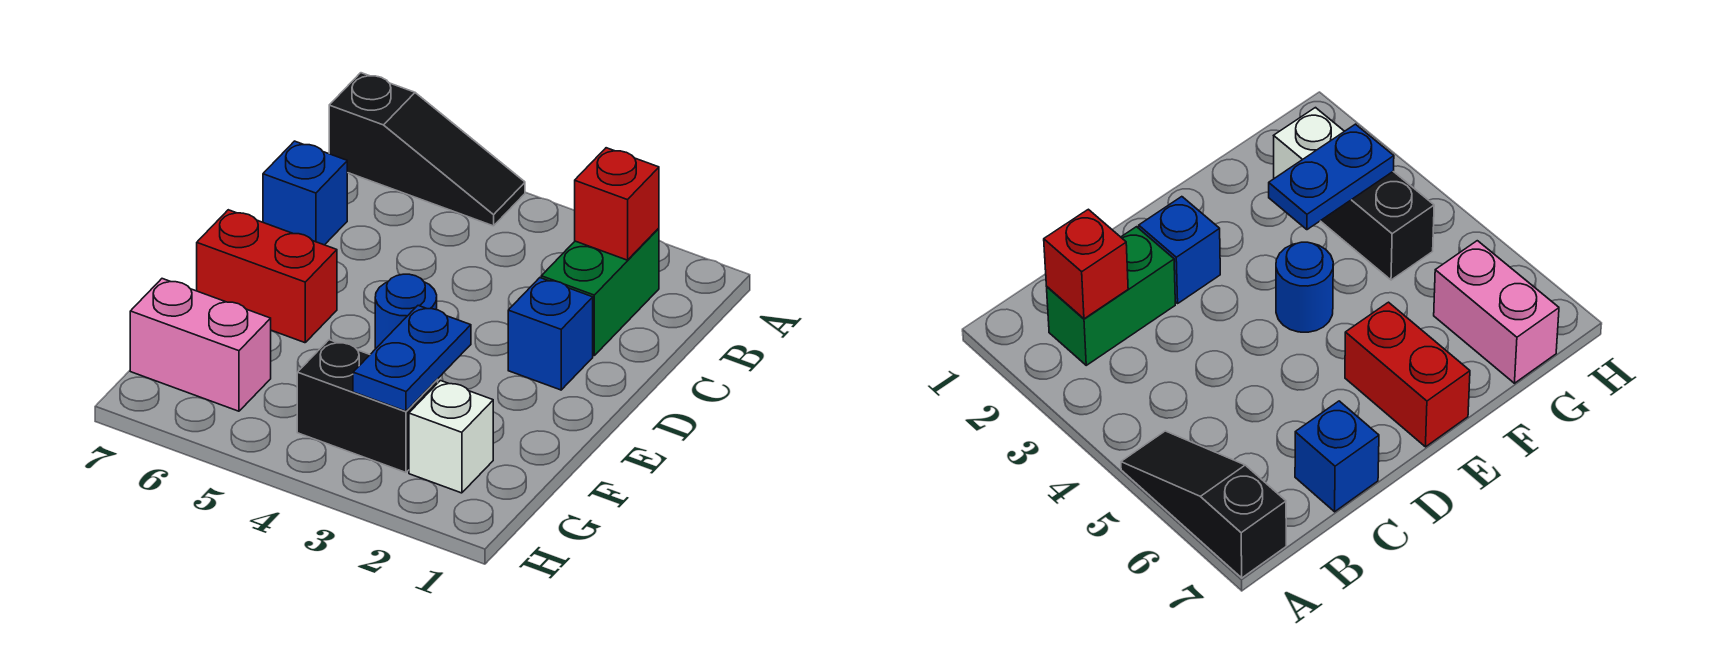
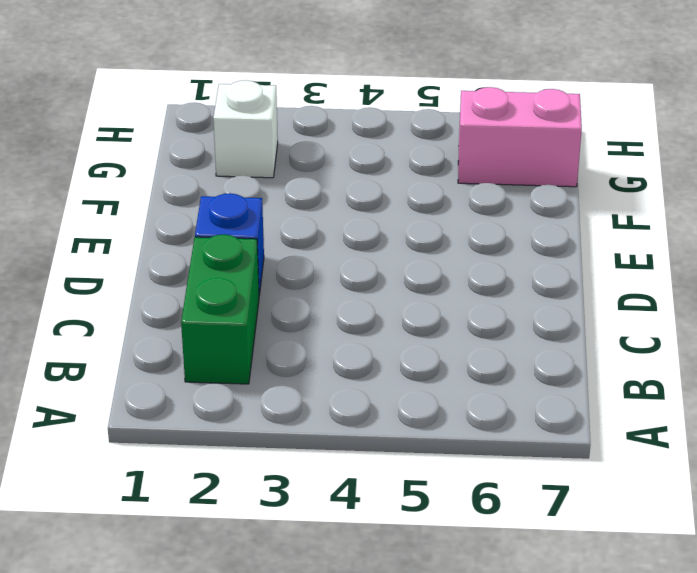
none -> black 1x3 slope [329,73,525,226]
none -> blue 1x1 brick [263,141,347,245]

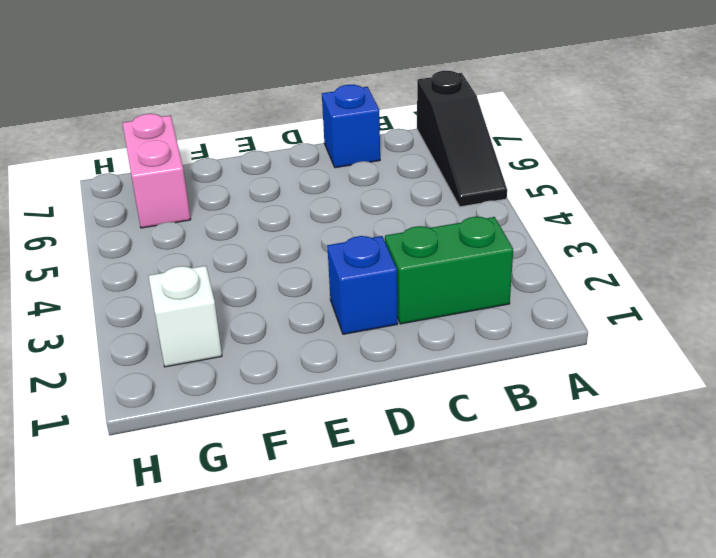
none -> blue 1x1 round brick [375,274,437,349]
none -> red 1x2 brick [197,210,337,343]

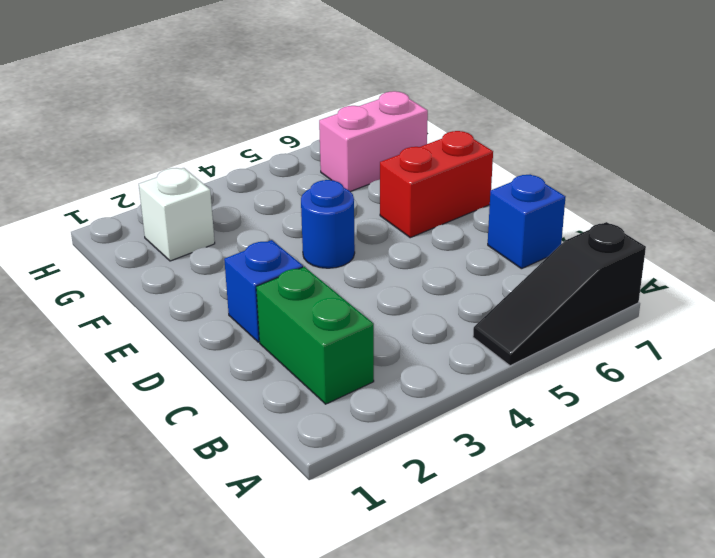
none -> black 1x2 brick [297,340,438,472]
none -> red 1x1 brick [575,148,659,260]

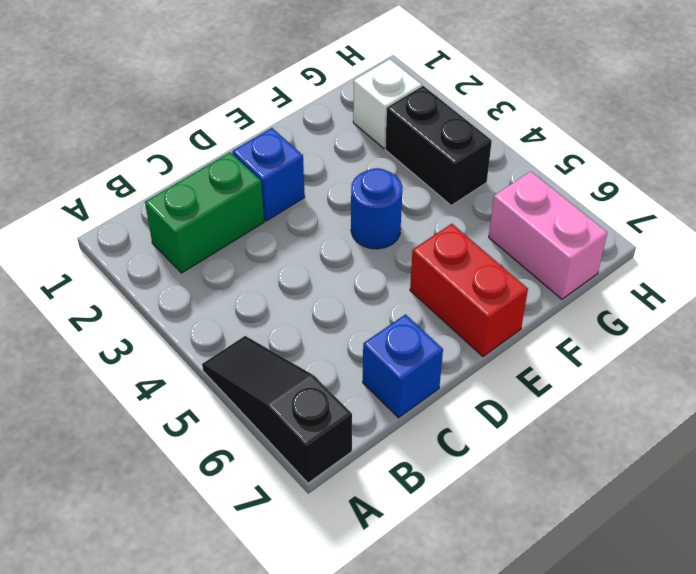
none -> red 1x1 brick [575,148,659,260]
none -> blue 1x2 plate [353,306,471,411]

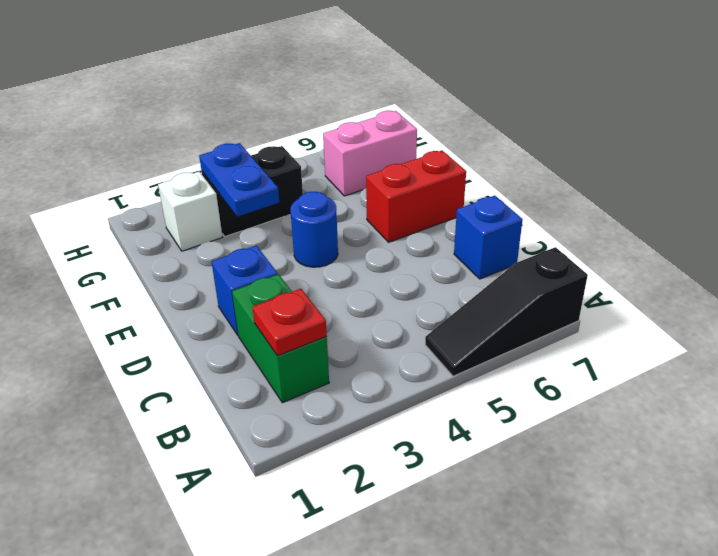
red 1x1 plate [252,289,327,356] -> red 1x1 brick [575,148,659,260]

